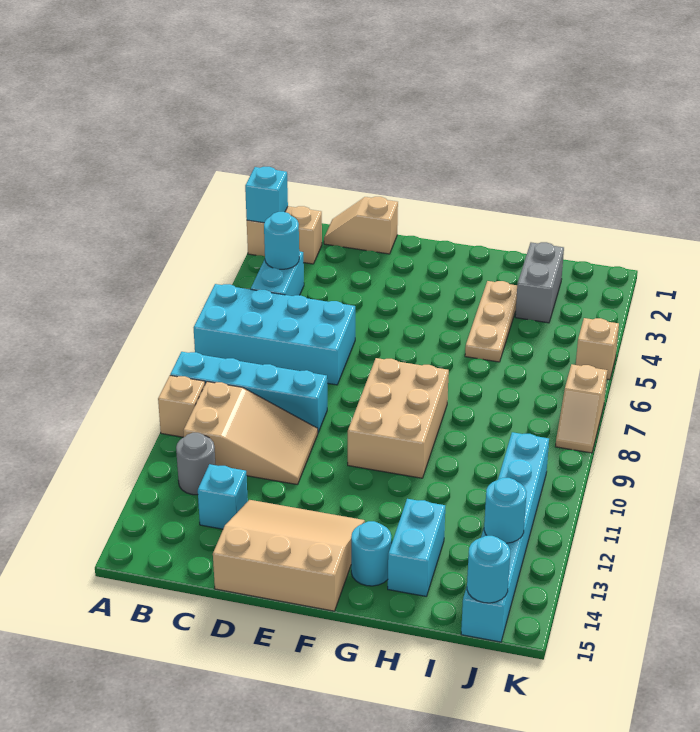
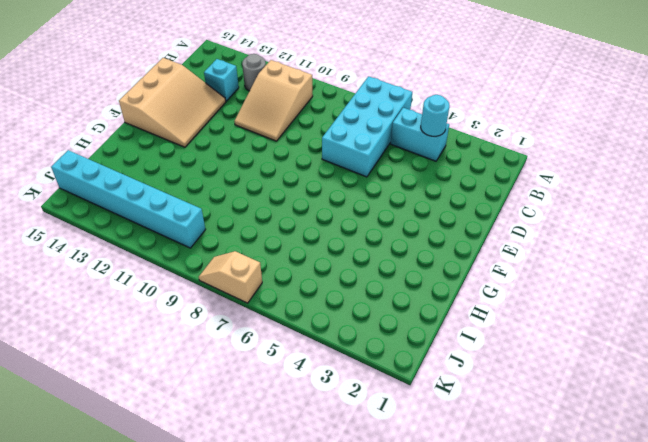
none -> tan 1x2 brick [247,206,322,264]
none -> cyan 1x4 brick [170,352,327,433]
none -> tan 1x1 brick [158,376,205,437]

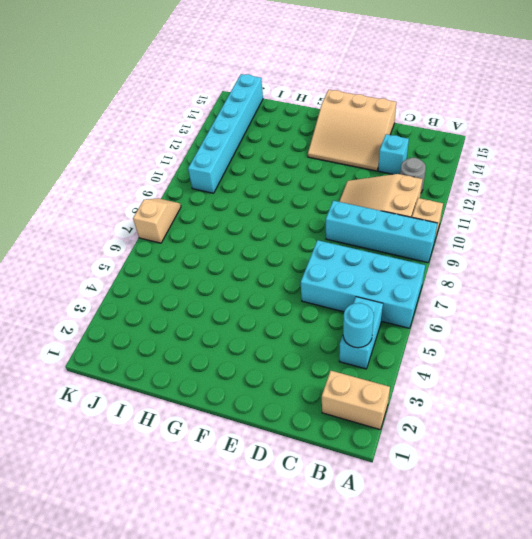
none -> tan 1x2 slope [324,197,398,254]
none -> tan 2x3 brick [348,358,449,478]
none -> cyan 1x1 round brick [351,521,391,586]

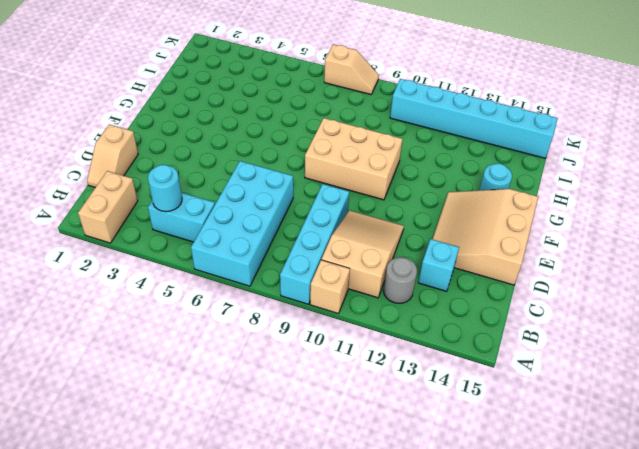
none -> tan 1x3 plate [465,281,517,362]
none -> cyan 1x2 brick [388,499,445,596]
none -> grey 1x2 brick [515,242,564,323]

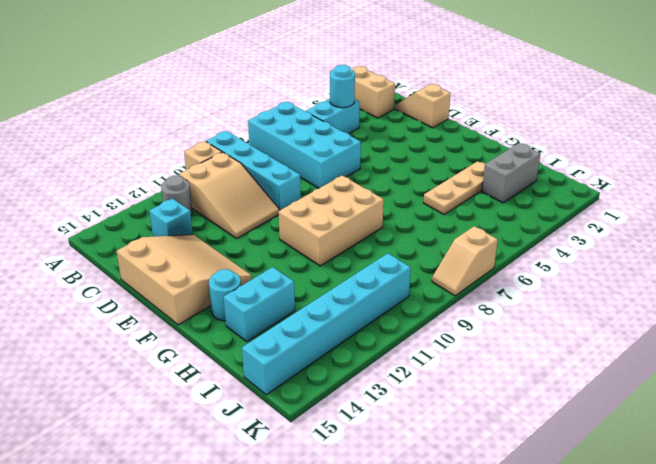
none -> tan 1x1 brick [576,318,619,380]
none -> cyan 1x1 brick [245,167,288,223]
none -> cyan 1x1 round brick [484,478,527,543]

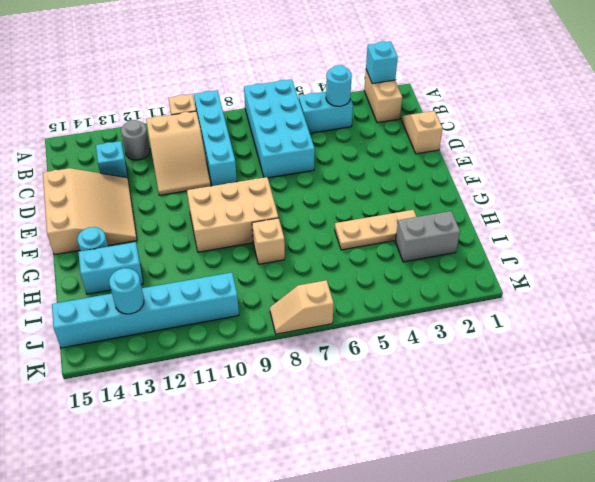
tan 1x1 brick [252,218,285,264] -> tan 1x1 brick moved to [576,318,619,380]
none -> cyan 1x1 round brick [467,536,510,603]

